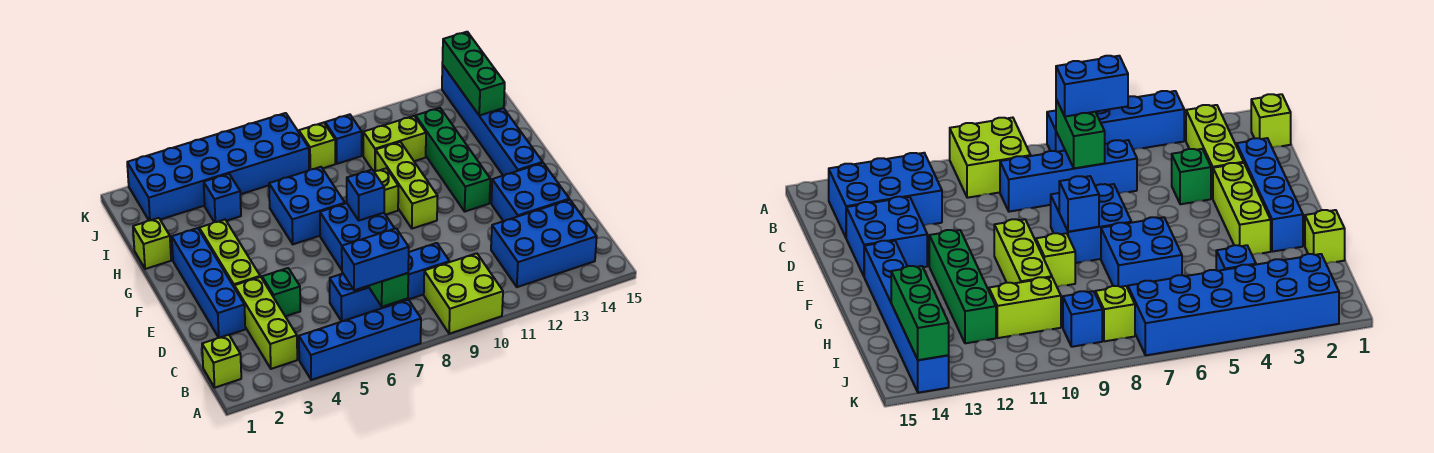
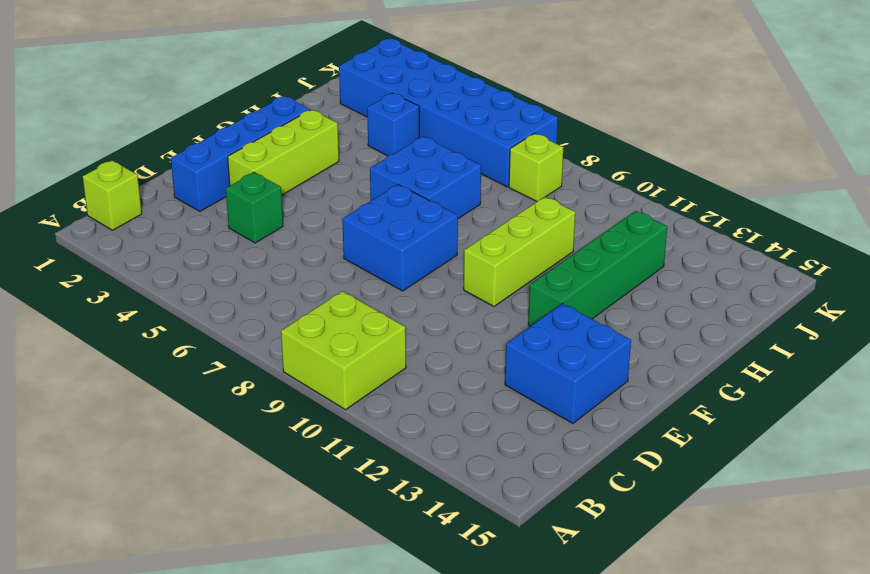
none -> blue 1x4 brick [299,300,421,380]
none -> lime 1x3 brick [234,277,297,369]
none -> blue 2x3 brick [491,200,597,287]

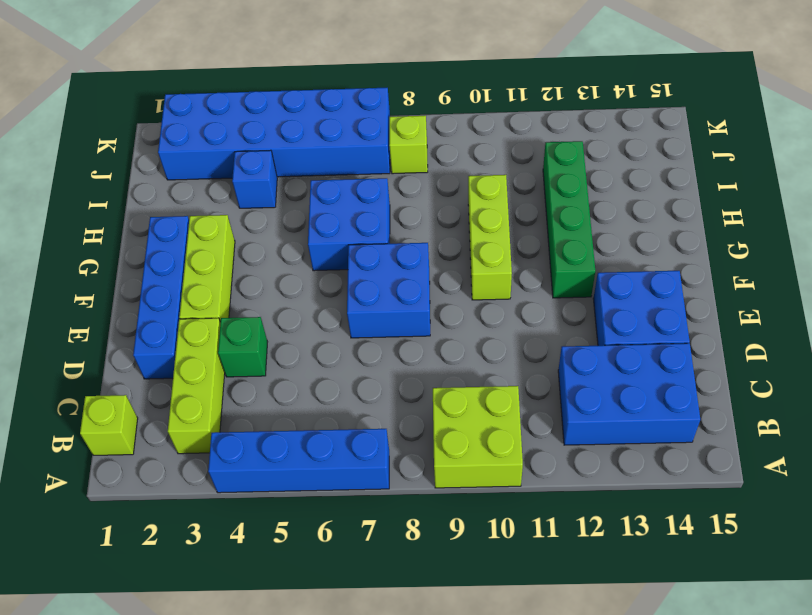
none -> blue 1x4 brick [330,243,449,321]
none -> blue 1x6 brick [442,65,543,176]
none -> lime 1x1 brick [375,168,398,215]

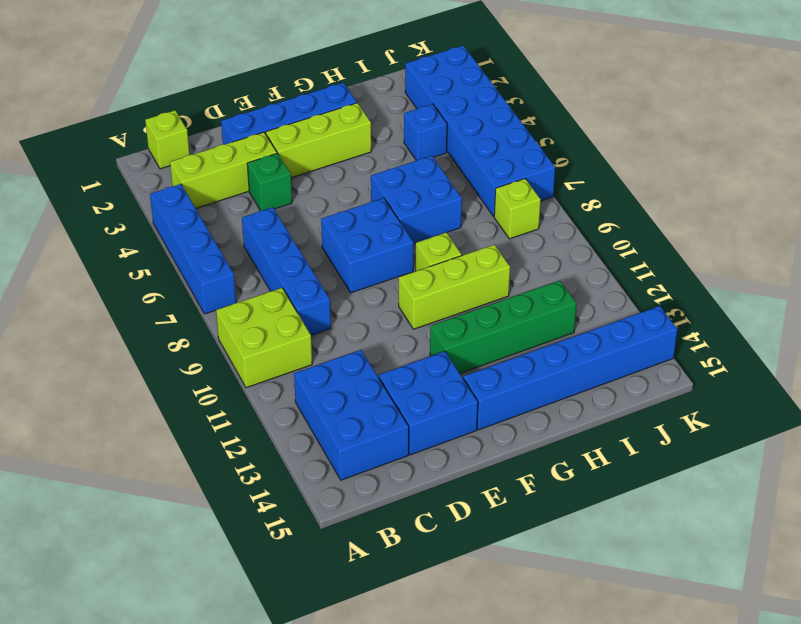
none -> lime 1x1 brick [133,218,171,269]
none -> lime 1x2 brick [363,116,426,172]
none -> blue 1x1 brick [325,114,362,164]

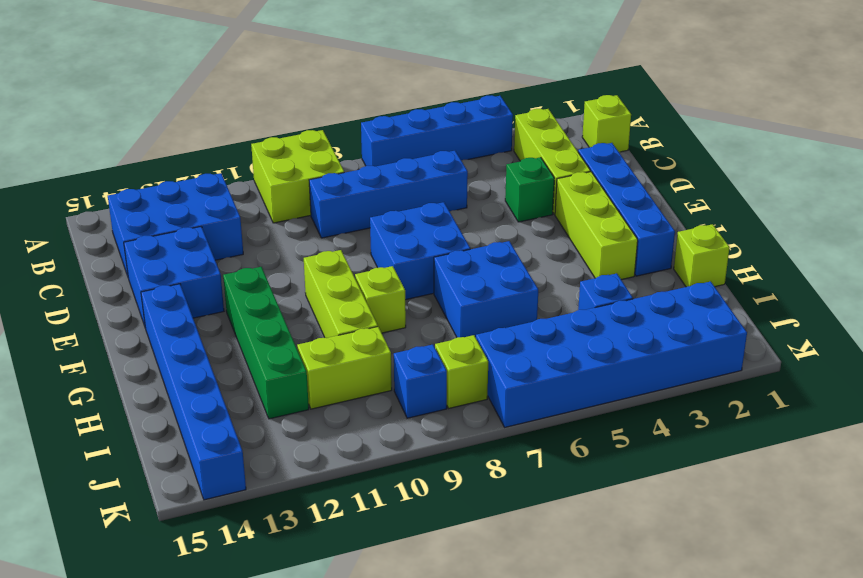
none -> green 1x2 brick [368,273,408,307]
none -> blue 1x1 brick [347,170,384,220]
none -> green 1x3 brick [442,32,505,116]

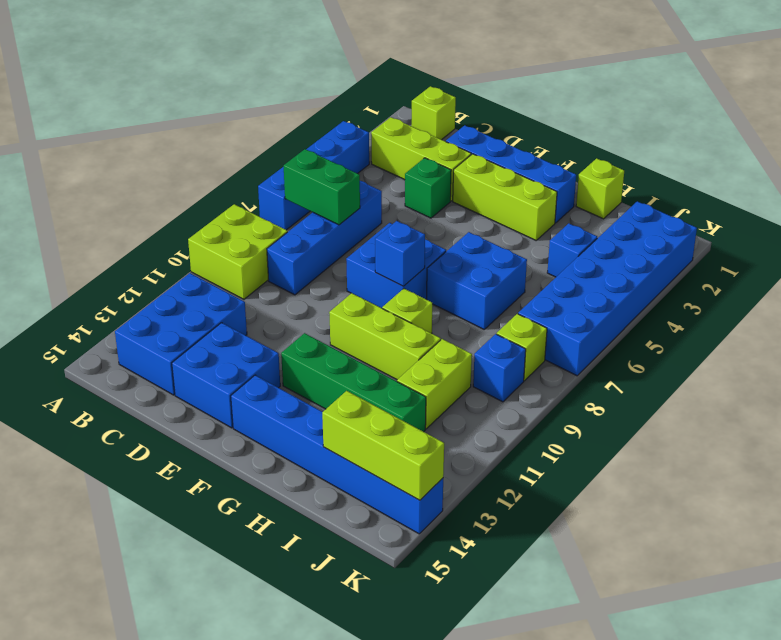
lime 1x3 brick [322,391,444,500] -> green 1x3 brick [442,32,505,116]
none -> blue 1x2 brick [342,228,409,290]

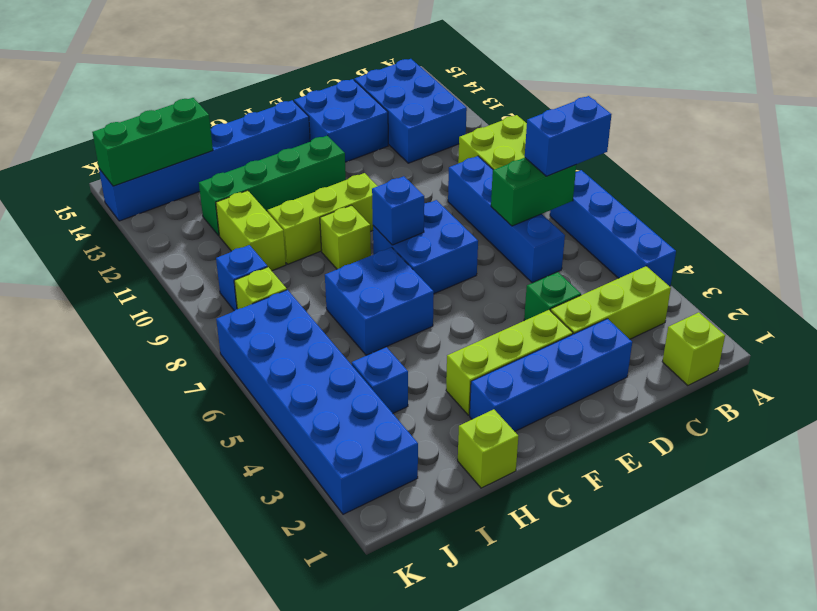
blue 1x2 brick [525,96,611,176] -> blue 1x2 brick turned to [342,228,409,290]

